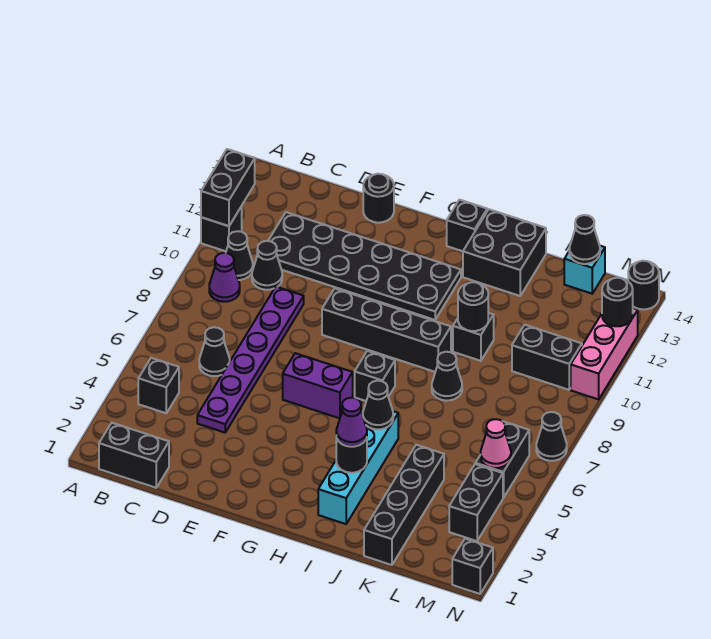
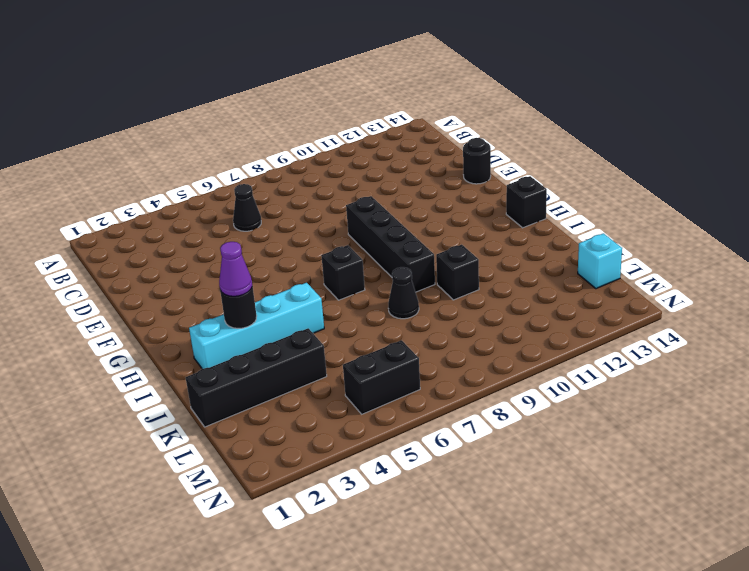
none -> black 1x1 brick [201,206,242,251]
none -> black 1x2 brick [99,423,169,488]
none -> black 1x1 brick [138,358,179,413]
none -> purple 1x1 cone [209,253,240,302]

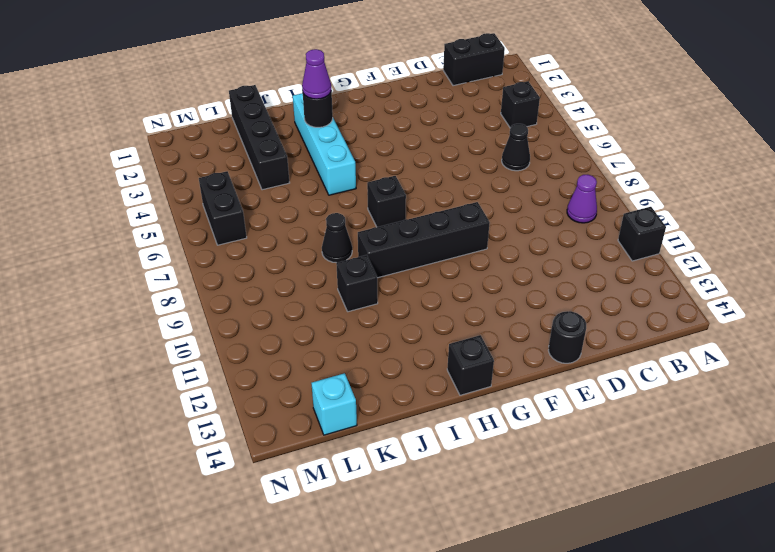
none -> black 1x1 cone [226,231,253,280]
none -> black 1x1 cone [252,241,282,290]
none -> black 2x6 plate [268,212,461,320]
none -> purple 1x6 plate [197,287,304,432]

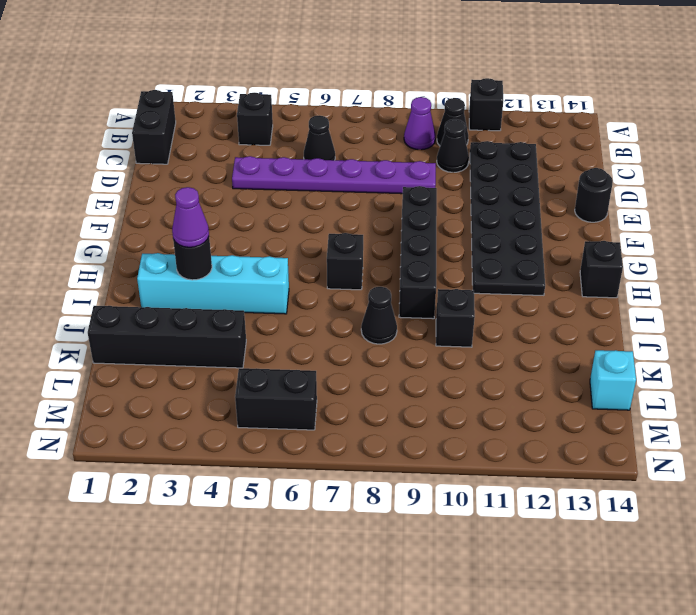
none -> purple 1x2 brick [283,353,353,418]
none -> black 2x2 brick [463,209,546,296]
none -> black 1x2 brick [512,325,582,390]
none -> black 1x2 brick [449,464,503,541]

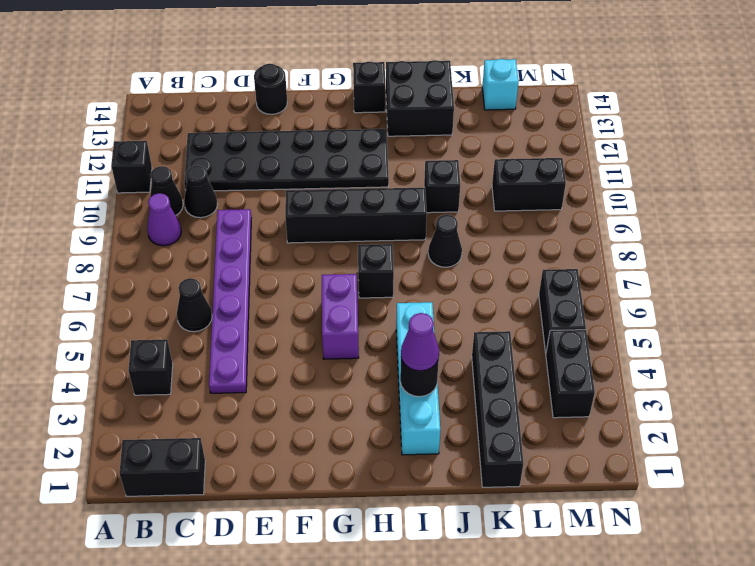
purple 1x2 brick [322,274,359,359] -> purple 1x2 brick turned to [283,353,353,418]
none -> black 1x1 brick [452,539,493,594]
none -> black 1x1 cone [536,412,567,461]
none -> pink 1x3 brick [571,308,638,399]
none -> black 1x1 round brick [628,261,659,310]

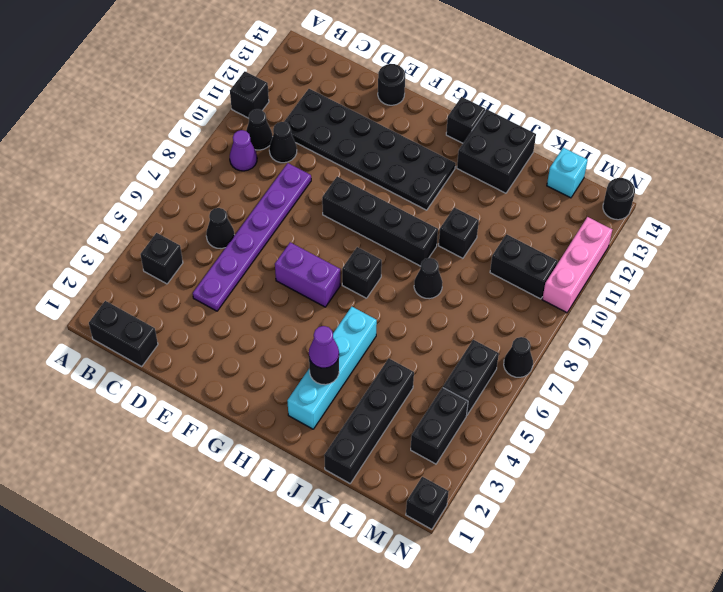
none -> black 1x2 brick [201,149,255,226]
none -> black 1x1 cone [363,381,393,429]
none -> black 1x1 round brick [458,282,488,331]
none -> black 1x1 cone [569,215,600,264]

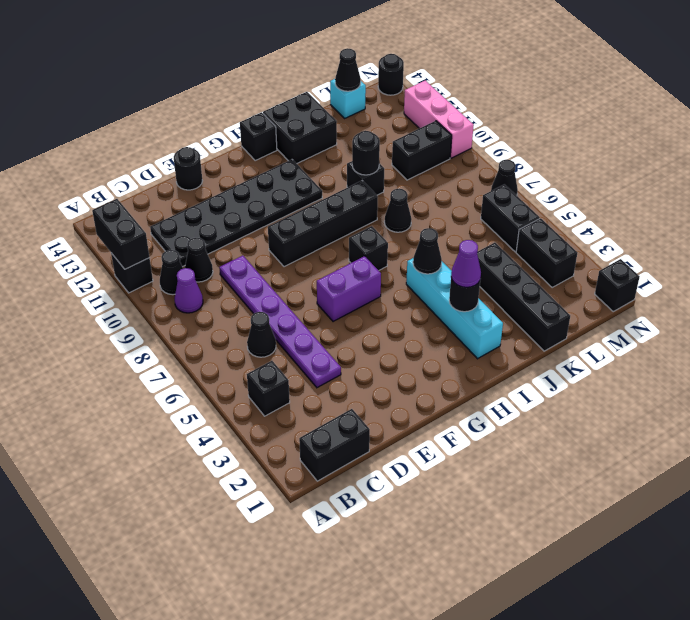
none -> pink 1x1 cone [481,419,511,468]
none -> black 1x1 round brick [602,278,633,326]

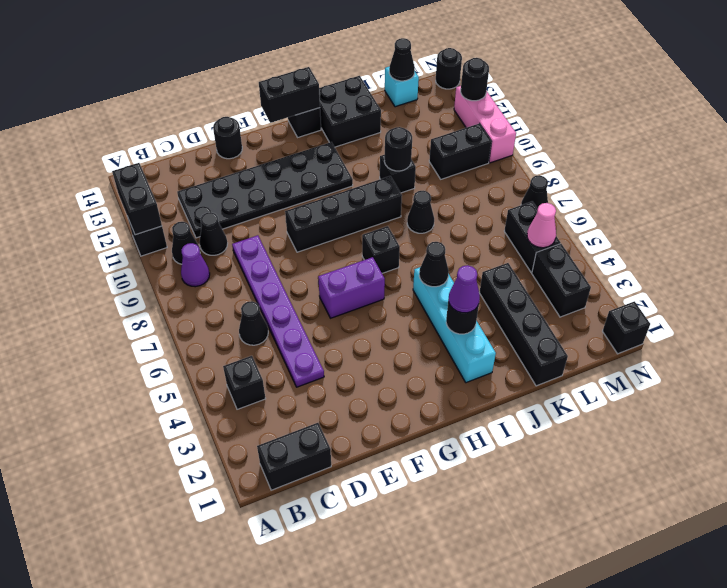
black 1x2 brick [259,67,320,123] -> none

